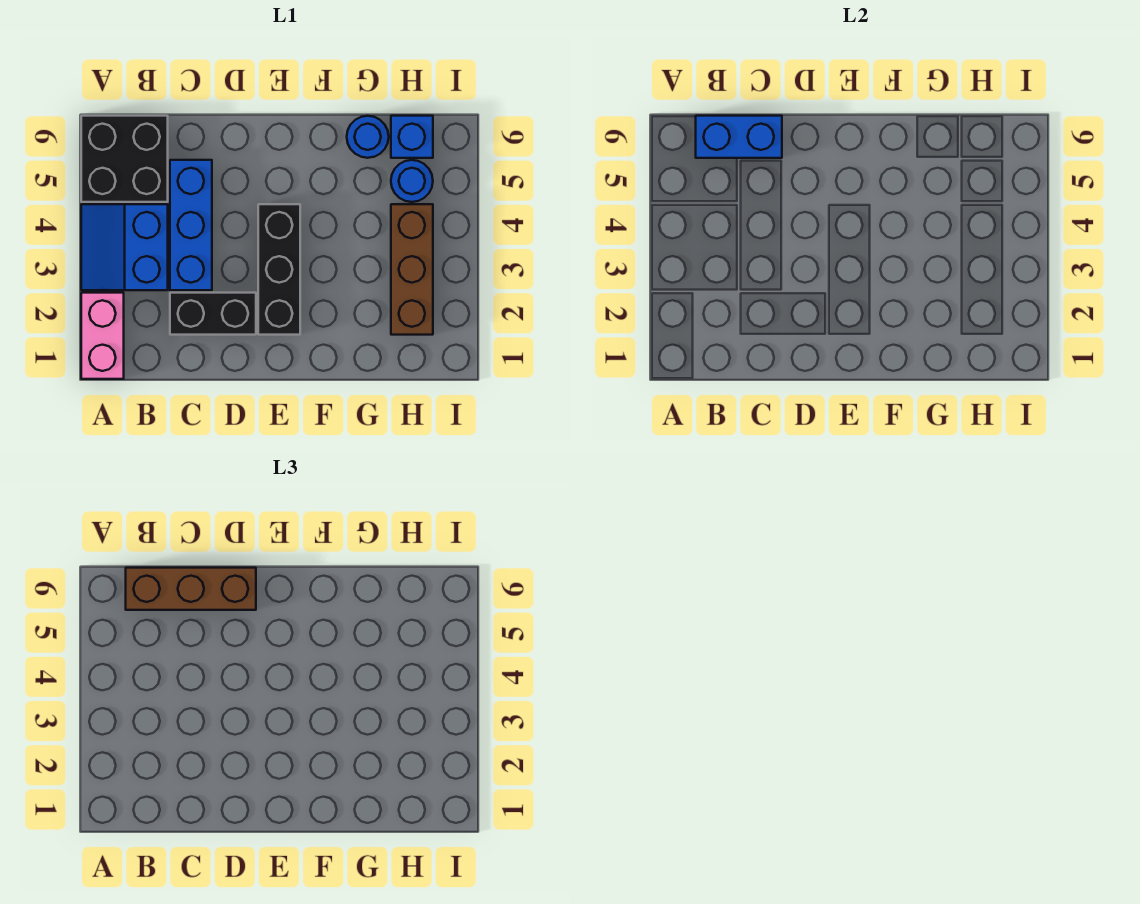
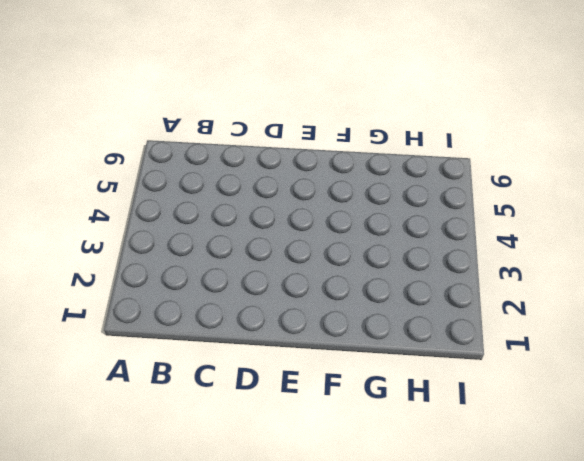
none -> pink 1x2 brick [81,293,124,379]
none -> blue 2x2 slope [81,204,168,290]
none -> black 2x2 brick [81,116,168,202]

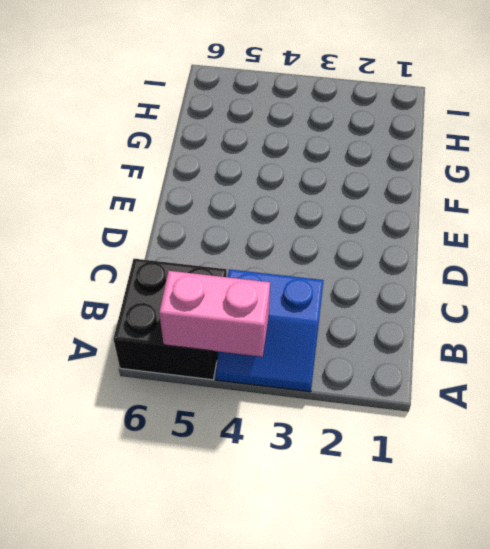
pink 1x2 brick [159,271,270,357] -> pink 1x2 brick moved to [81,293,124,379]
none -> black 1x2 brick [170,293,256,335]
none -> blue 1x3 brick [170,160,212,290]
none -> black 1x3 brick [258,204,300,335]

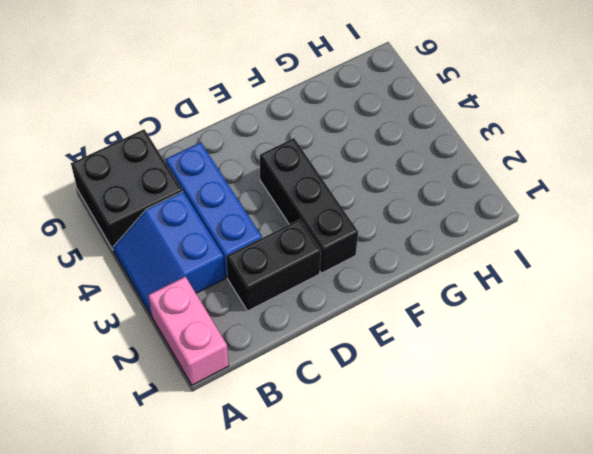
none -> blue 1x1 round brick [347,116,389,158]
none -> brown 1x3 brick [391,204,433,335]
none -> blue 1x1 round brick [391,160,433,202]

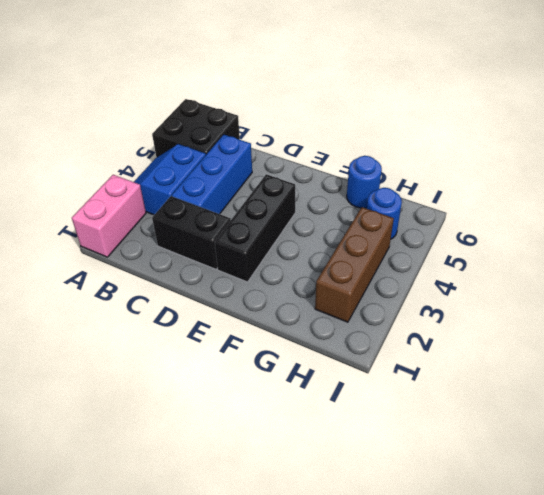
none -> blue 1x1 brick [391,116,433,158]
none -> blue 1x2 brick [696,116,782,158]
none -> brown 1x3 brick [126,568,256,610]

